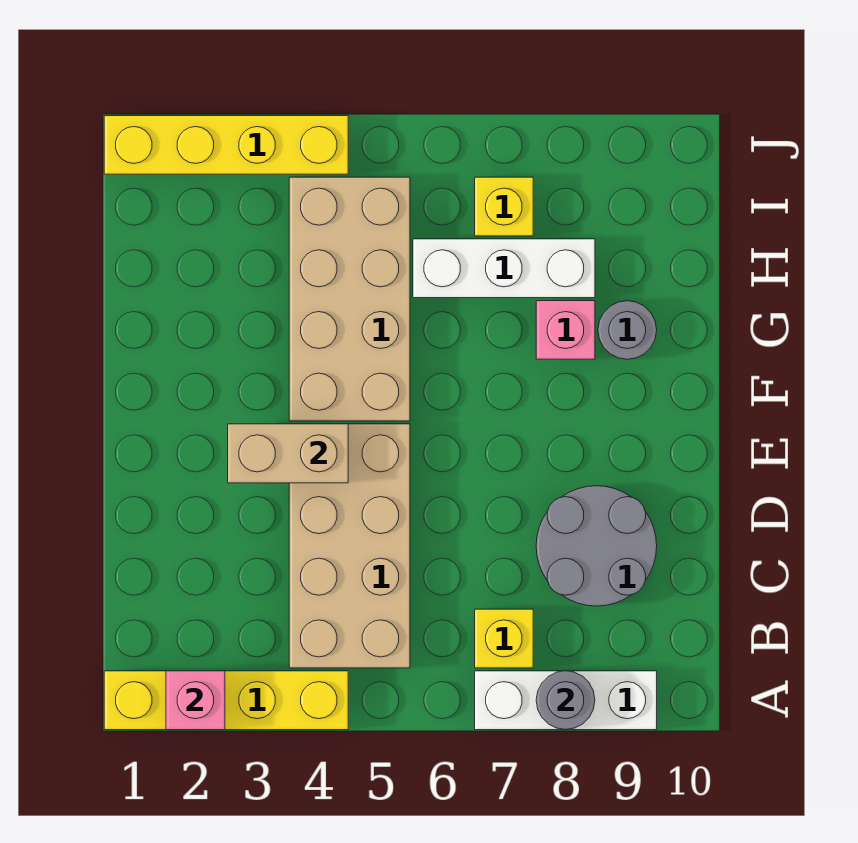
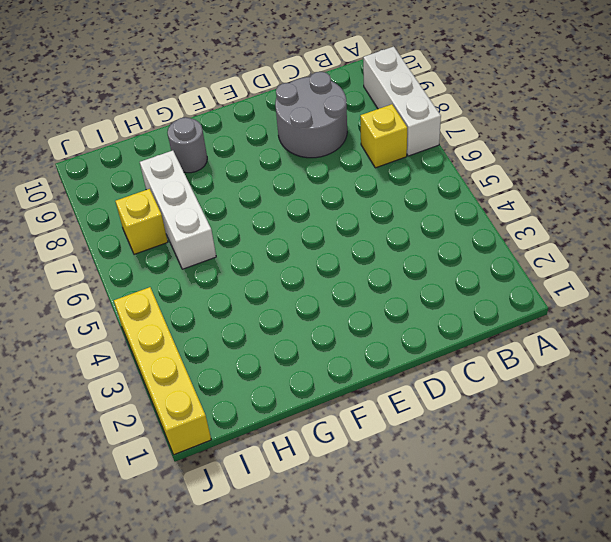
none -> yellow 1x4 brick [104,671,348,730]
none -> tan 2x4 brick [289,424,410,668]
none -> tan 2x4 brick [289,177,410,421]

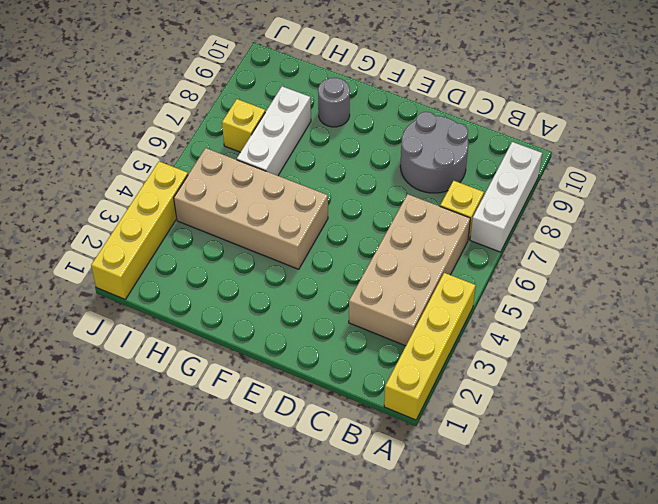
tan 2x4 brick [349,194,470,346] -> tan 2x4 brick turned to [289,424,410,668]
none -> pink 1x1 brick [536,301,595,359]
none -> pink 1x1 brick [166,671,225,730]
none -> grey 1x1 round brick [536,671,595,730]

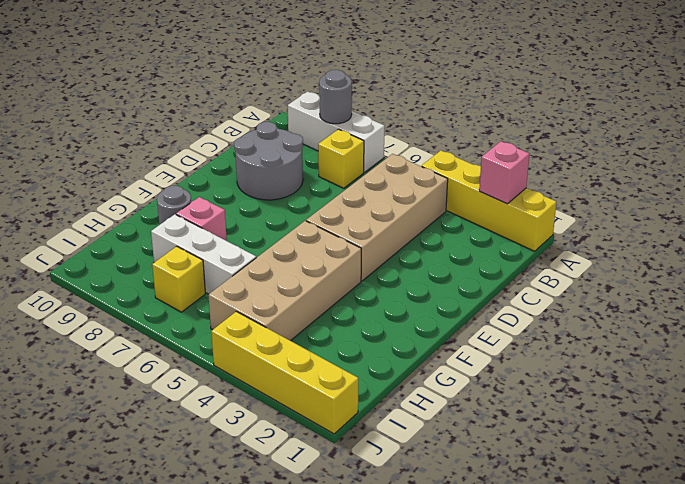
none -> tan 1x2 brick [228,424,348,483]

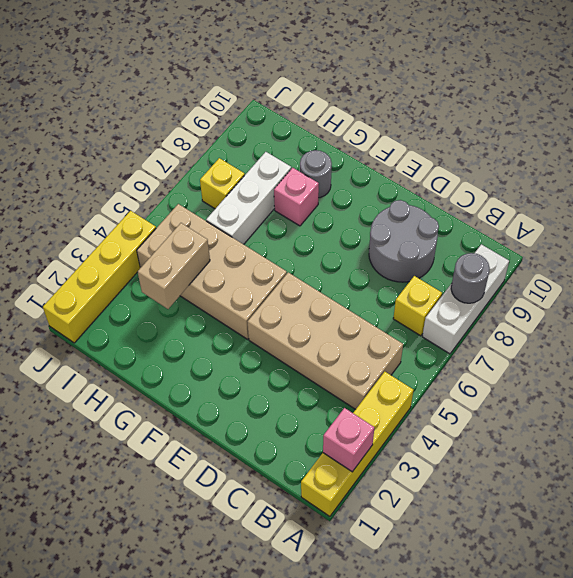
tan 1x2 brick [138,223,210,309] -> tan 1x2 brick moved to [228,424,348,483]

